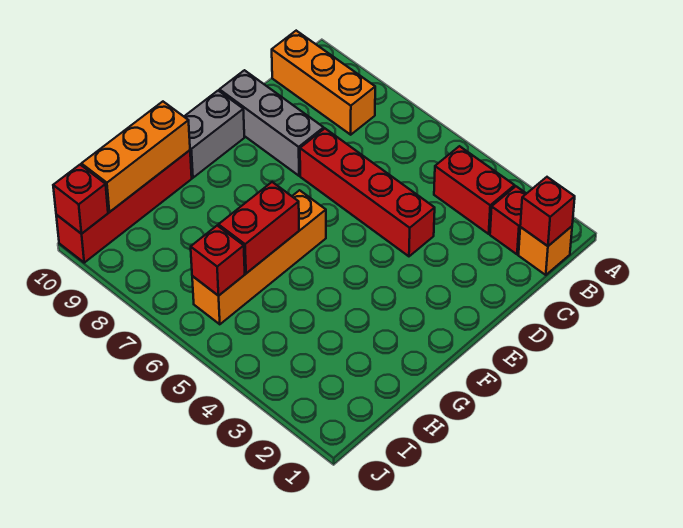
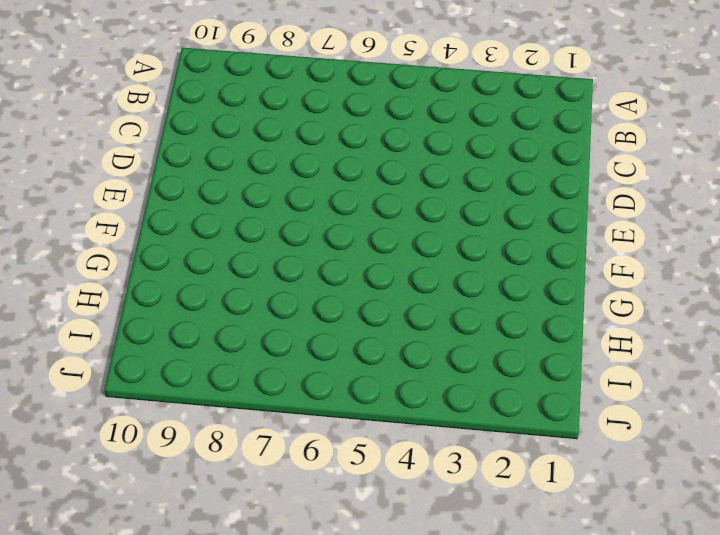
none -> orange 1x1 brick [518,226,572,275]
none -> red 1x1 brick [490,186,527,254]
none -> red 1x2 brick [434,146,515,234]

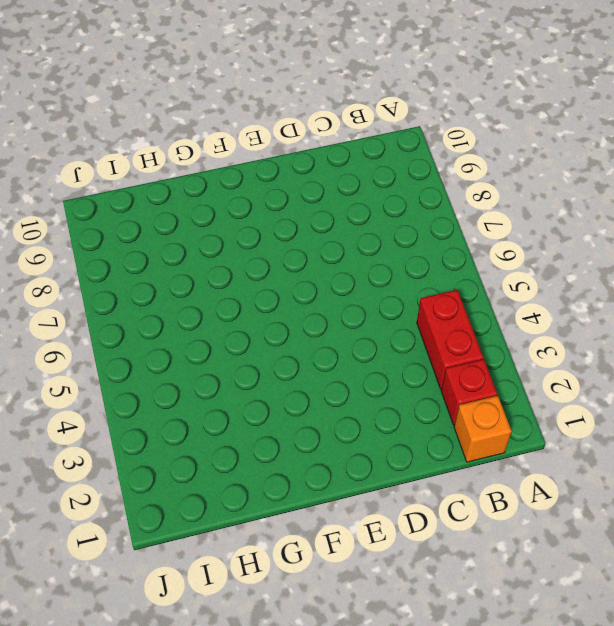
none -> orange 1x3 brick [272,31,375,135]
none -> red 1x4 brick [300,129,435,256]
none -> grey 1x3 brick [219,70,324,176]

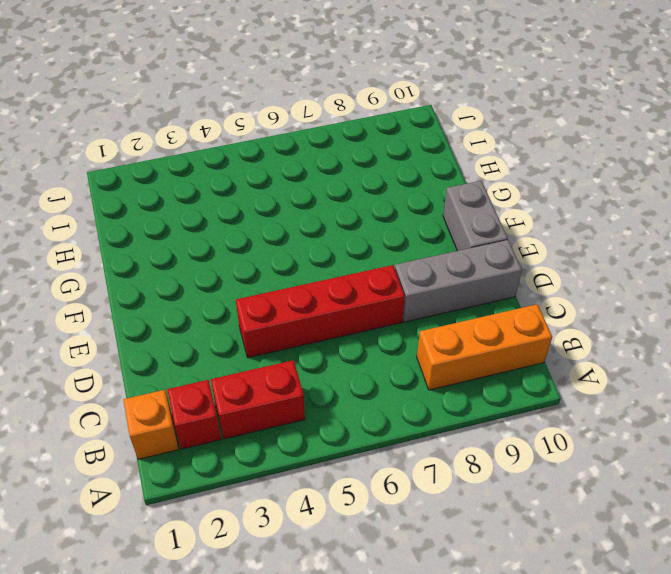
none -> orange 1x4 brick [192,190,326,324]
none -> red 1x4 brick [56,150,192,263]
none -> red 1x1 brick [520,177,575,246]

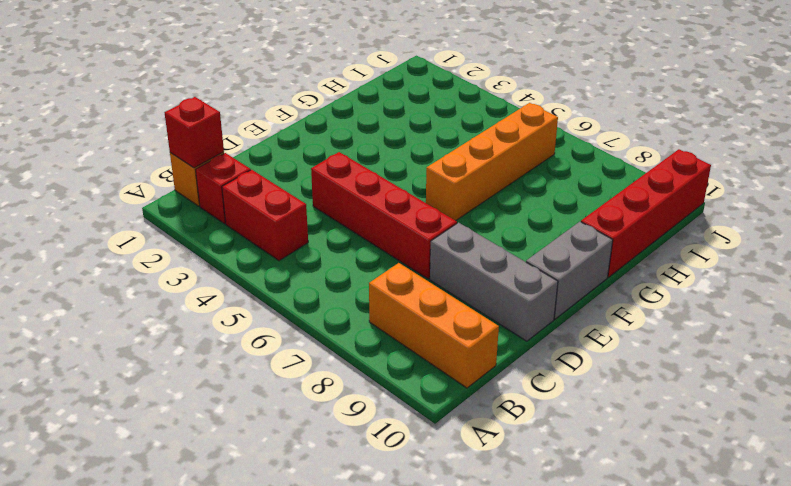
none -> red 1x2 brick [219,182,299,273]
none -> orange 1x3 brick [81,102,190,212]
none -> red 1x1 brick [191,226,245,296]

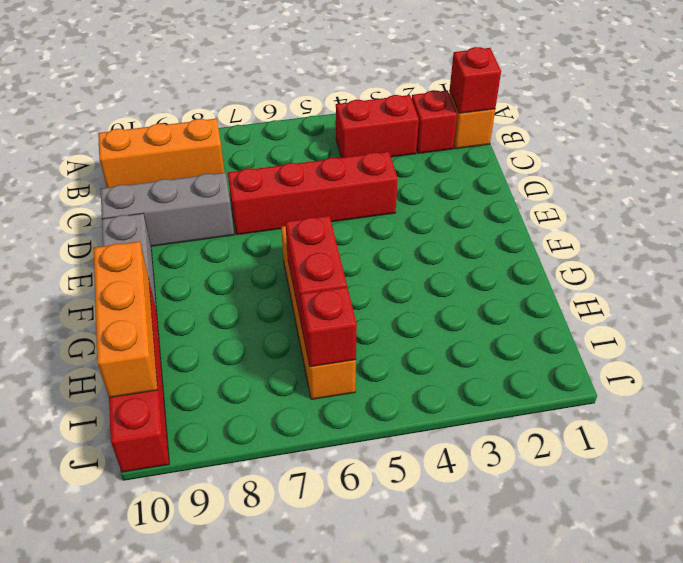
none -> red 1x1 brick [53,165,108,234]

